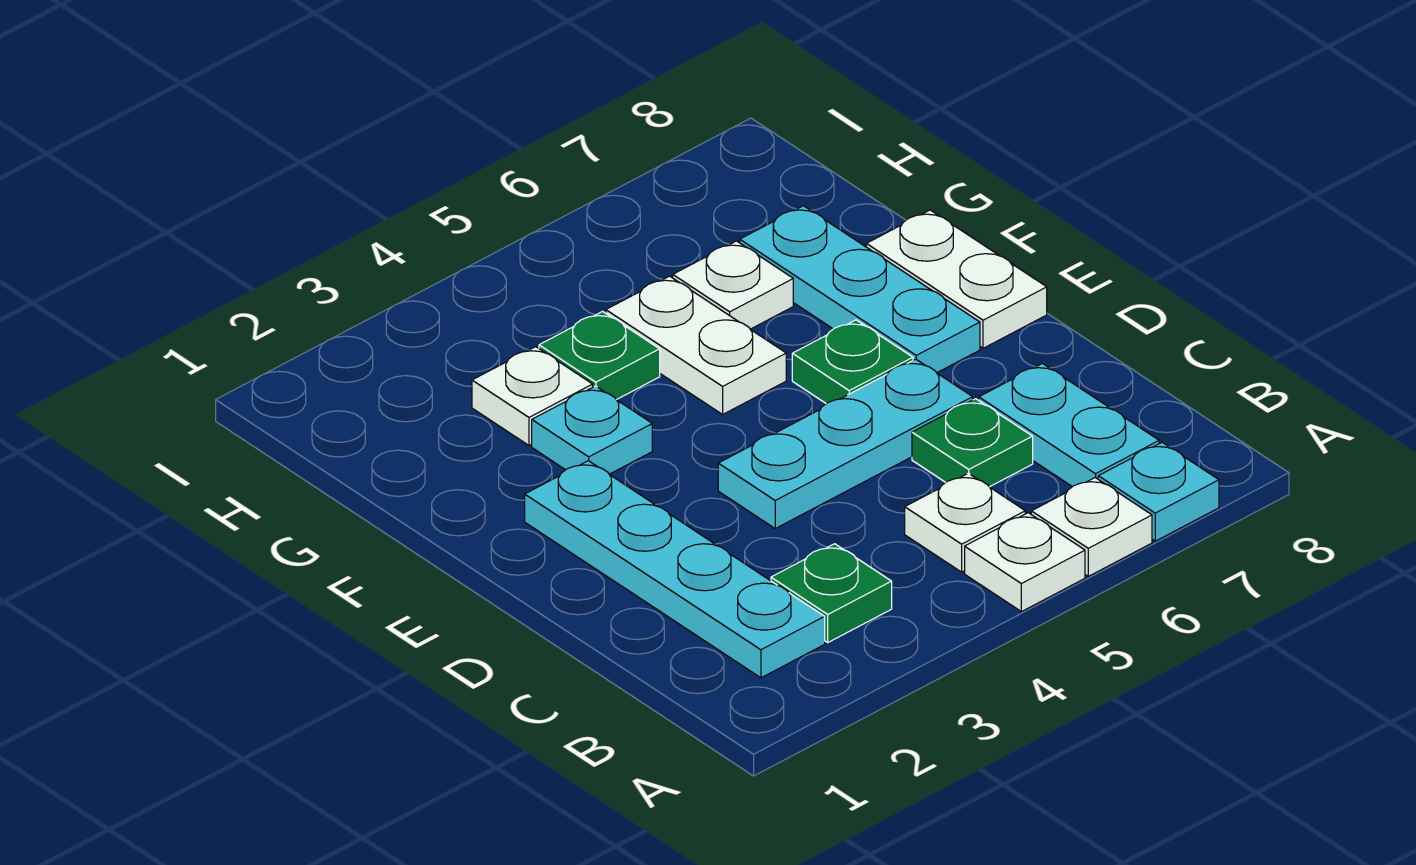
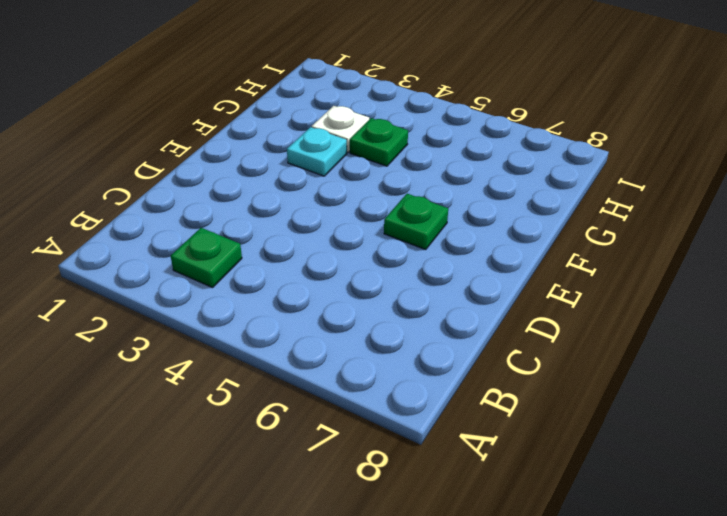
none -> white 1x1 plate [965,513,1085,612]
none -> white 1x1 plate [1031,478,1152,576]
none -> cyan 1x1 plate [1098,442,1219,541]

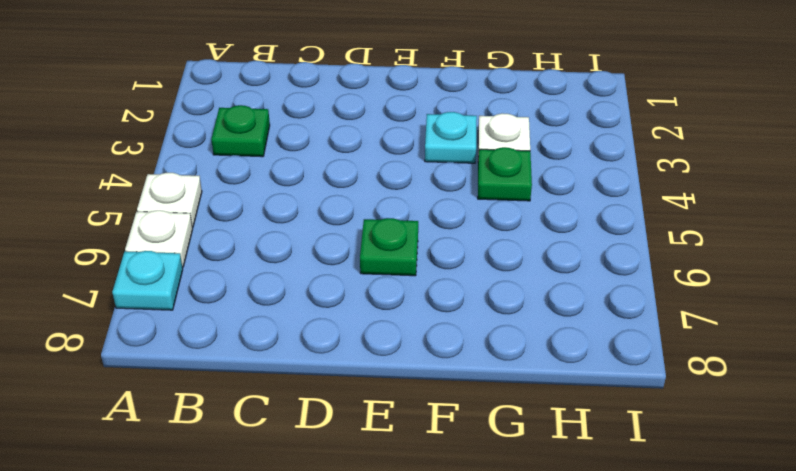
none -> cyan 1x4 plate [525,461,825,678]
none -> white 1x1 plate [905,473,1025,572]
none -> cyan 1x2 plate [979,364,1159,487]

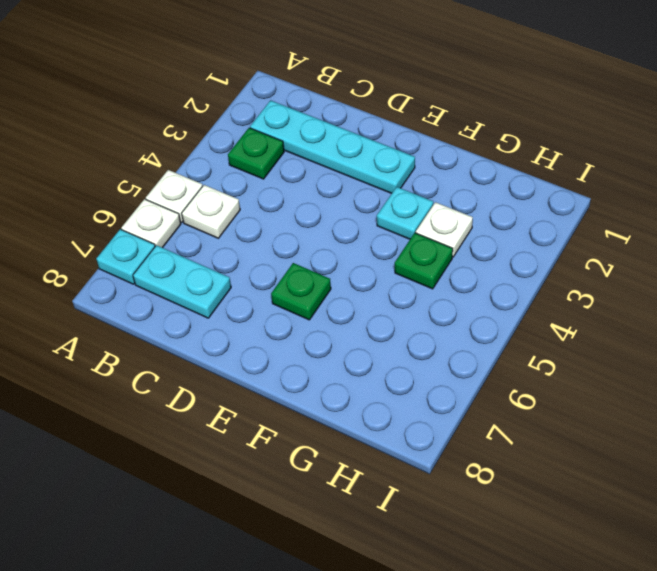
none -> green 1x1 plate [912,399,1033,487]
none -> cyan 1x3 plate [718,359,973,528]
none -> cyan 1x3 plate [740,206,980,373]

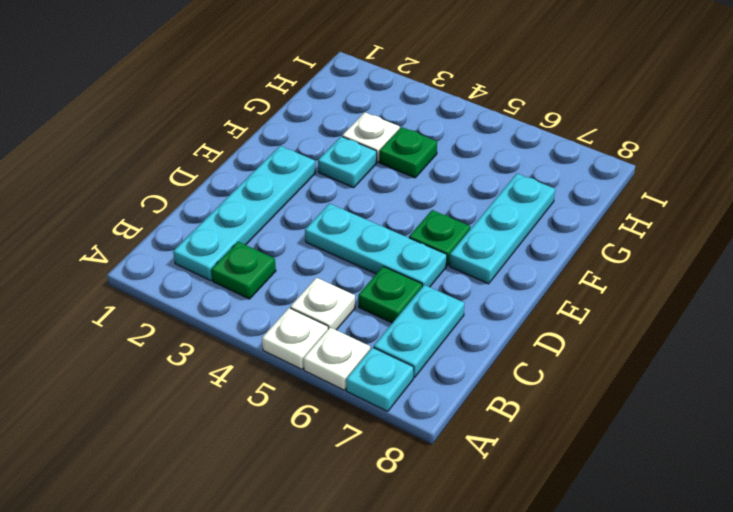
none -> white 1x2 plate [866,210,1047,348]
none -> white 1x2 plate [606,276,786,414]
none -> white 1x1 plate [673,241,793,329]

